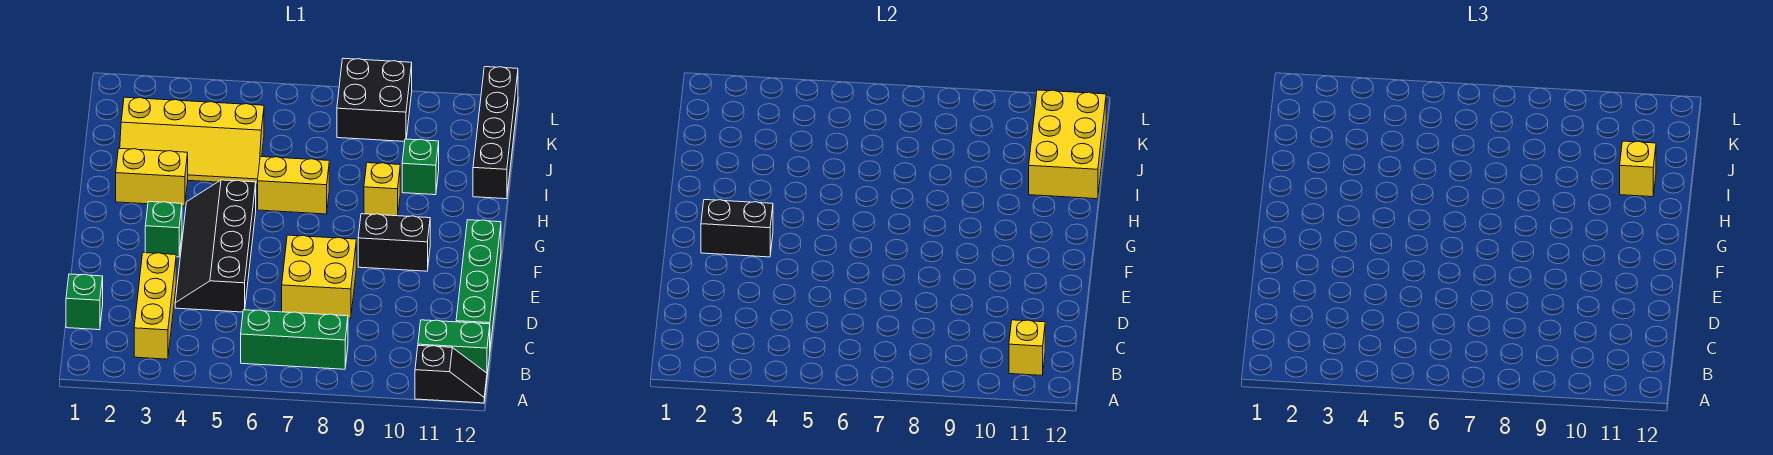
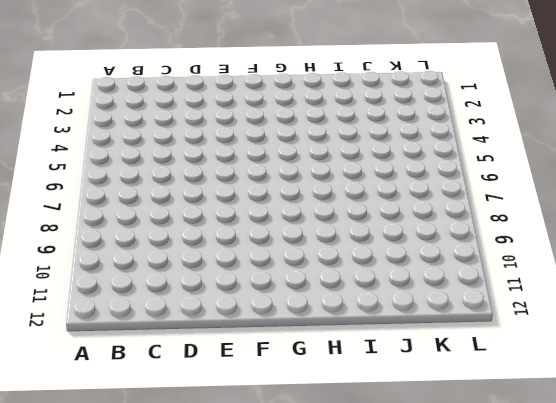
none -> black 1x2 slope [415,346,487,403]
none -> yellow 1x3 brick [134,253,176,359]
none -> green 1x3 brick [241,310,348,369]

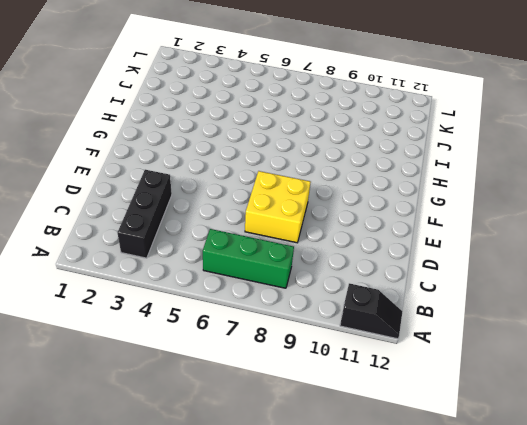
black 1x3 brick [118,170,172,258] -> yellow 1x3 brick [134,253,176,359]
none -> green 1x2 brick [418,320,490,374]
none -> green 1x1 brick [66,274,103,330]
none -> green 1x4 brick [456,220,501,347]

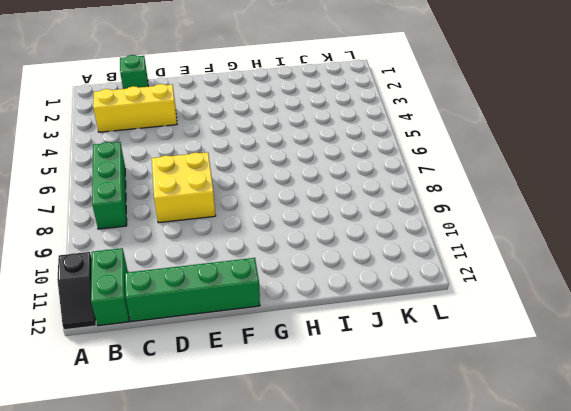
none -> black 2x4 slope [175,180,256,312]
none -> green 1x1 brick [145,202,182,257]
none -> black 1x2 brick [358,214,430,271]

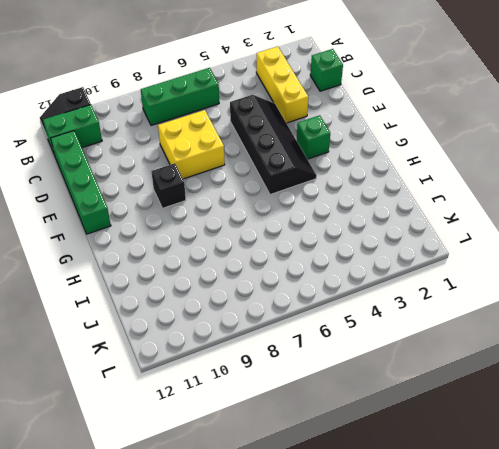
black 1x1 brick [151,163,186,208] -> black 1x2 brick [358,214,430,271]
none -> yellow 1x2 brick [116,148,188,206]
none -> yellow 1x2 brick [258,157,329,214]
none -> yellow 1x1 brick [364,163,400,216]

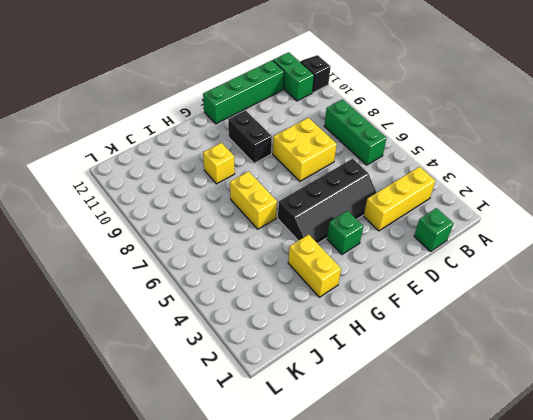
none -> yellow 2x4 slope [120,97,264,184]
none -> green 1x1 brick [402,139,439,195]
none -> black 1x4 brick [473,67,518,199]

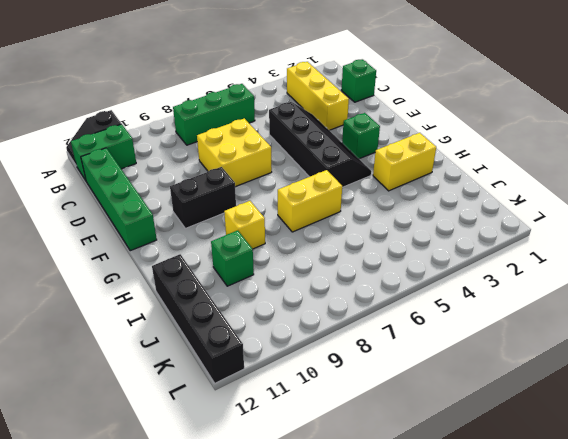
none -> yellow 2x4 slope [120,97,264,184]
none -> black 2x2 brick [337,58,412,141]
none -> yellow 1x1 brick [1009,320,1045,375]

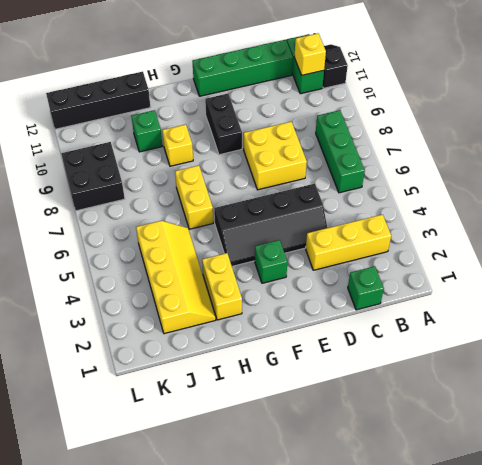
none -> black 1x2 brick [701,200,773,257]
none -> yellow 2x3 brick [1029,90,1106,199]
none -> yellow 1x1 brick [1620,141,1656,197]

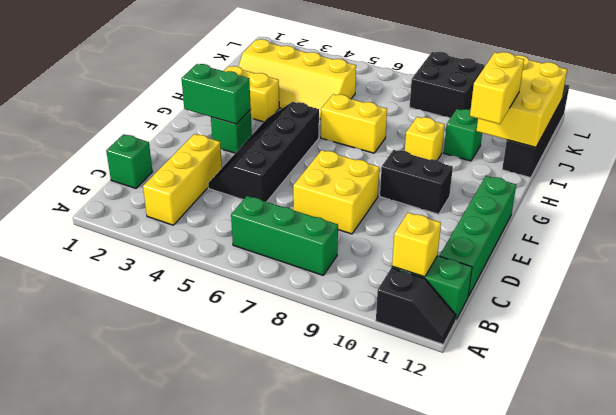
green 1x2 brick [182,64,251,124] -> black 1x2 brick [701,200,773,257]
yellow 1x2 brick [470,52,524,124] -> yellow 1x1 brick [1620,141,1656,197]

